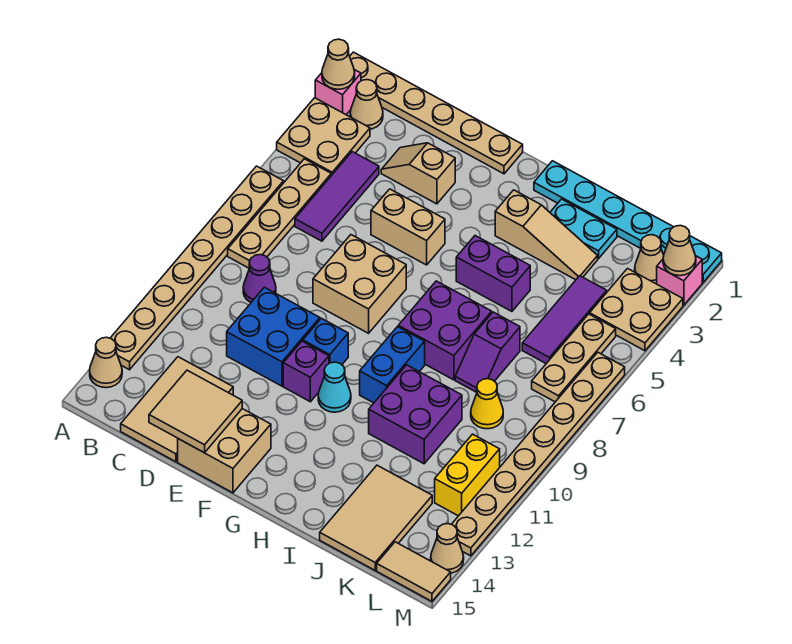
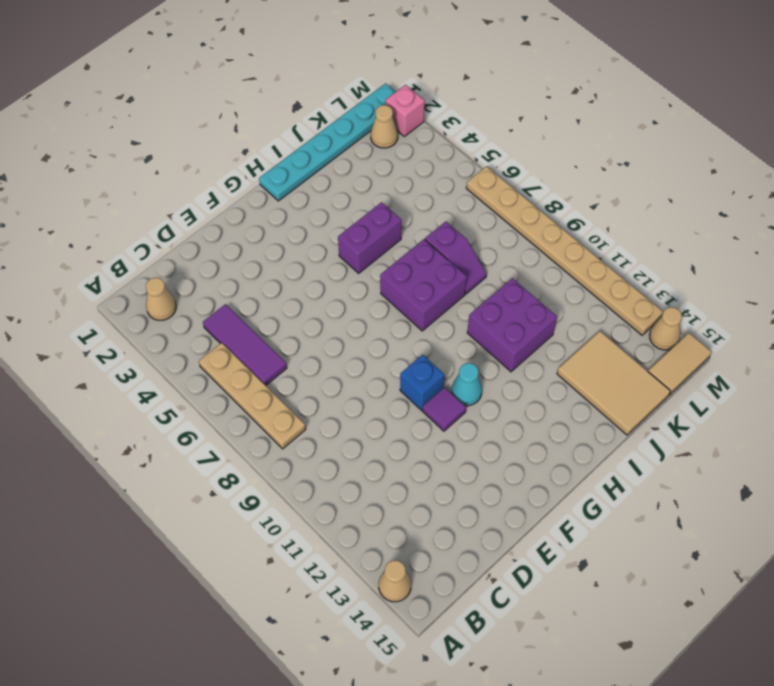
purple 1x1 tile [422,387,466,431] -> purple 1x1 brick [283,341,329,402]
none -> tan 1x6 plate [350,52,523,174]
none -> pink 1x1 brick [315,70,361,115]
none -> tan 2x2 plate [277,98,370,176]
none -> tan 1x8 plate [111,166,284,370]

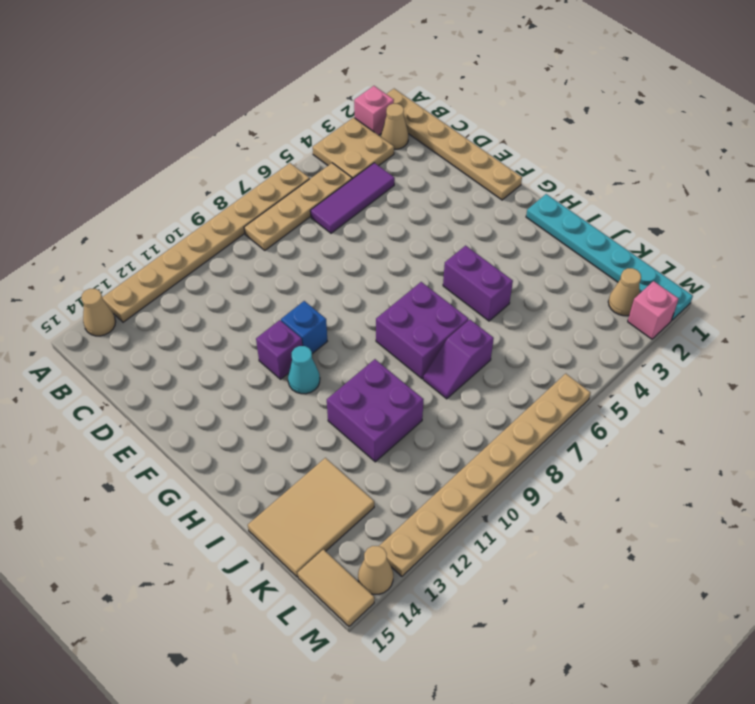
none -> purple 1x1 cone [243,255,276,302]
none -> tan 2x3 tile [121,357,233,462]
none -> tan 1x2 slope [381,143,455,204]
none -> blue 2x2 brick [227,287,320,386]

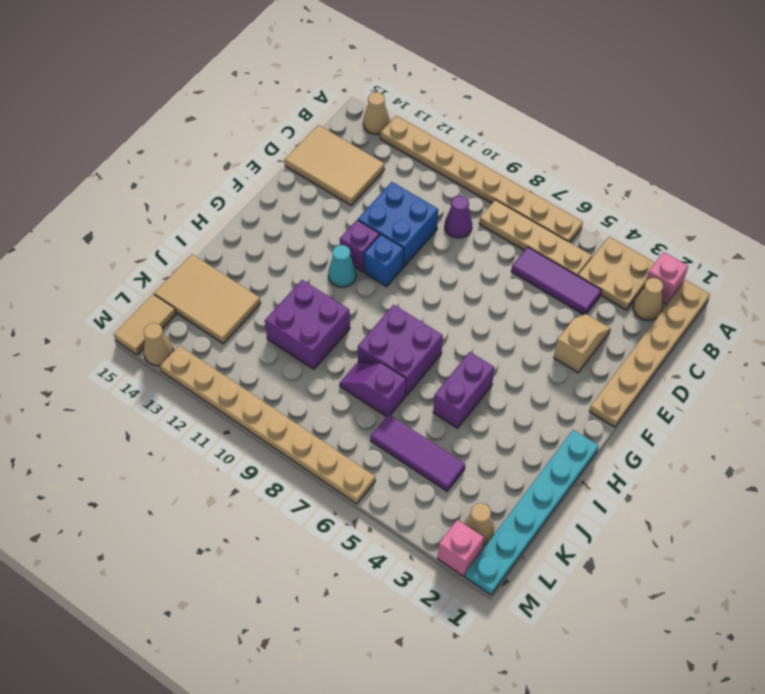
none -> tan 1x2 brick [371,189,445,265]
none -> tan 2x2 brick [313,235,406,333]
none -> tan 2x2 brick [178,409,271,493]
none -> tan 1x3 slope [495,190,598,280]

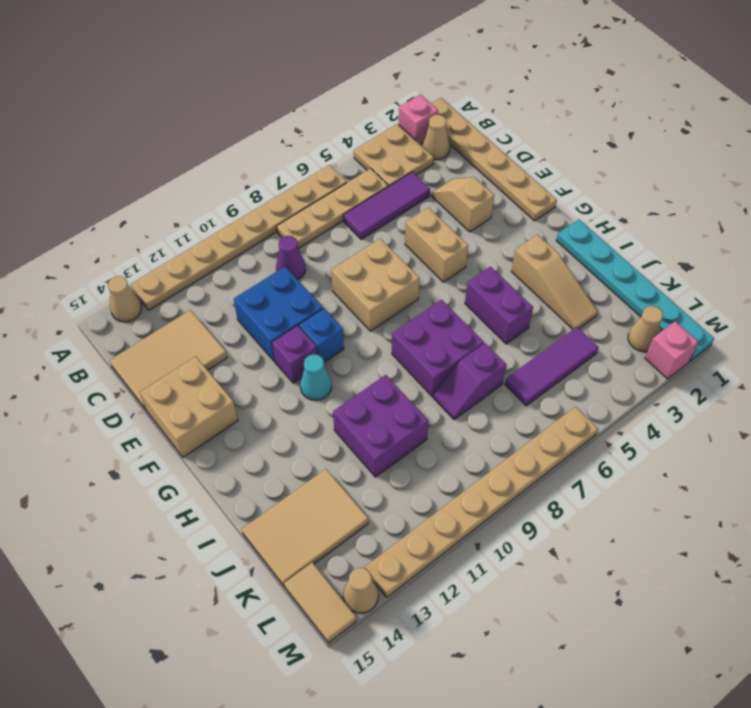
none -> blue 1x2 brick [360,327,425,403]
none -> cyan 1x2 plate [550,199,617,259]
none -> yellow 1x1 cone [471,379,503,429]
none -> tan 2x2 plate [590,269,683,351]

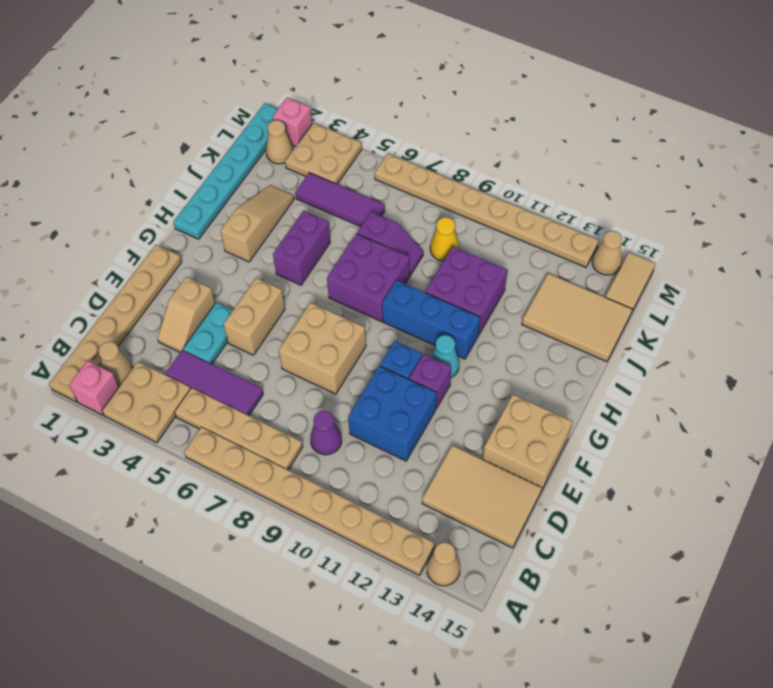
cyan 1x2 plate [183,303,233,364] -> cyan 1x2 plate moved to [550,199,617,259]
blue 1x3 brick [382,280,480,359] -> blue 1x2 brick [360,327,425,403]
none -> tan 1x3 plate [532,314,616,402]
none -> yellow 1x2 brick [435,434,500,516]
none -> tan 1x1 cone [322,39,355,89]
none -> tan 2x2 tile [149,370,242,453]

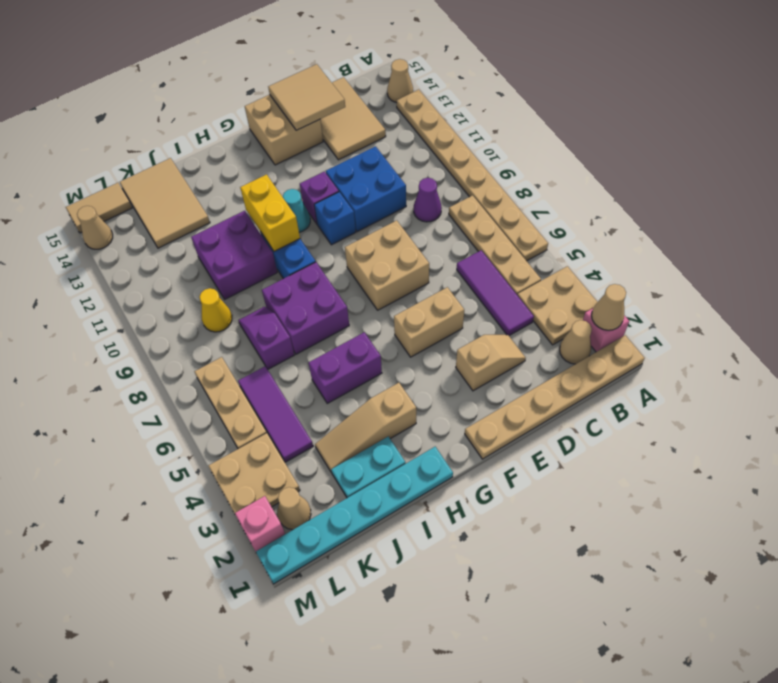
yellow 1x2 brick [240,174,300,251] -> yellow 1x2 brick moved to [435,434,500,516]
none -> tan 1x8 plate [452,352,625,556]
none -> tan 1x1 cone [663,225,696,276]

